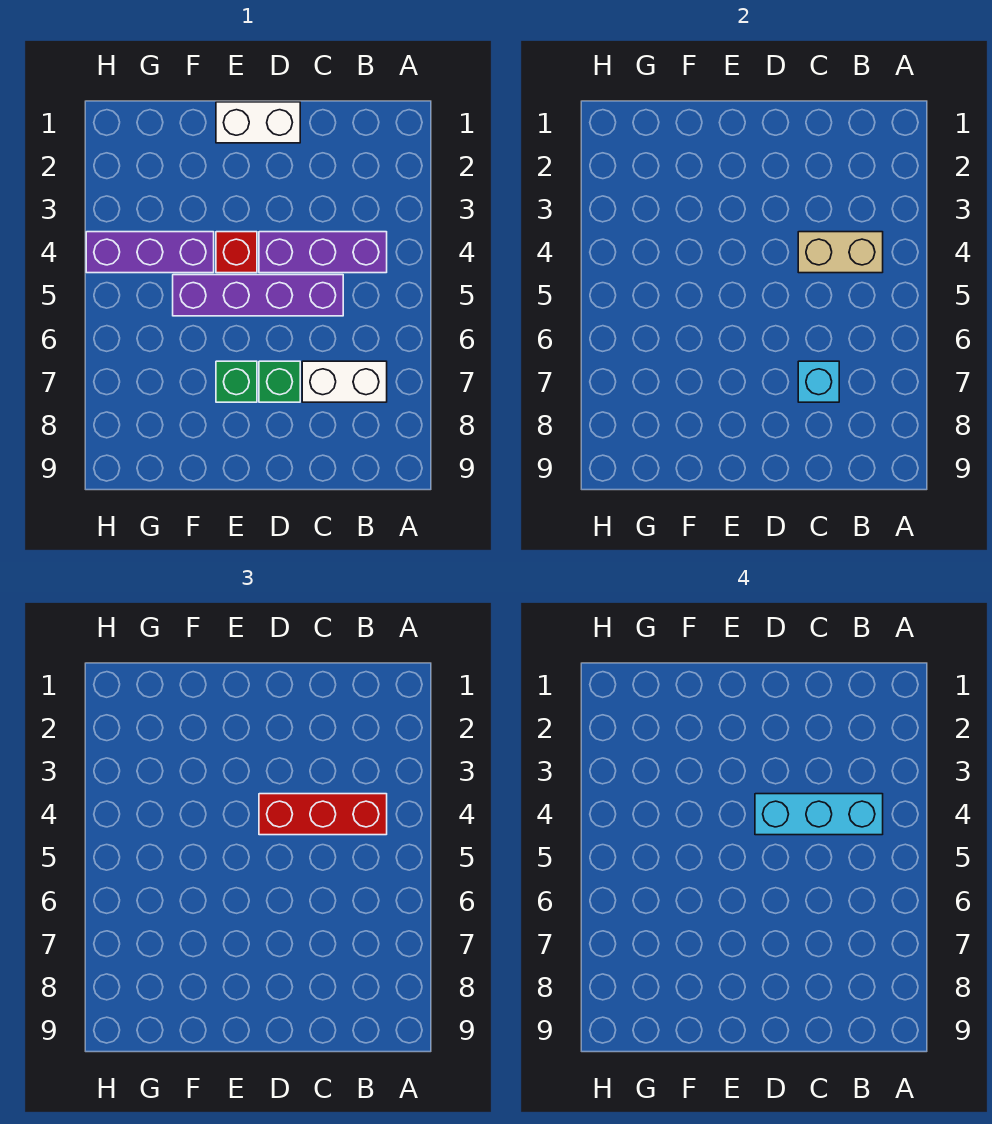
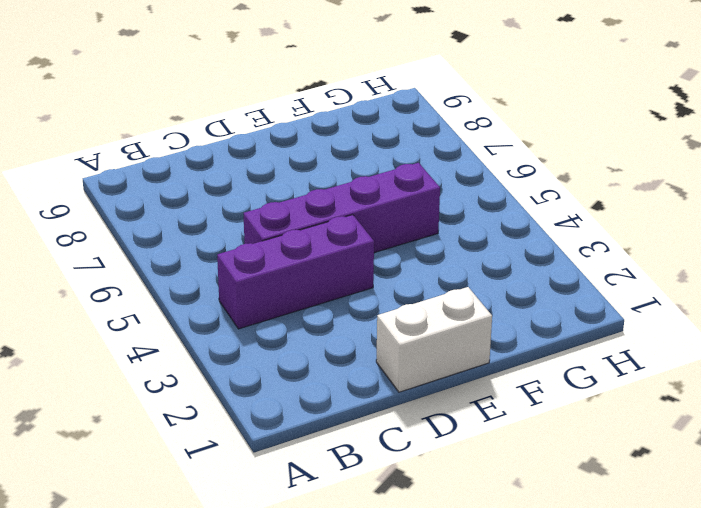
none -> white 1x2 brick [302,361,387,402]
none -> green 1x1 brick [259,361,300,402]
none -> red 1x1 brick [216,232,257,273]

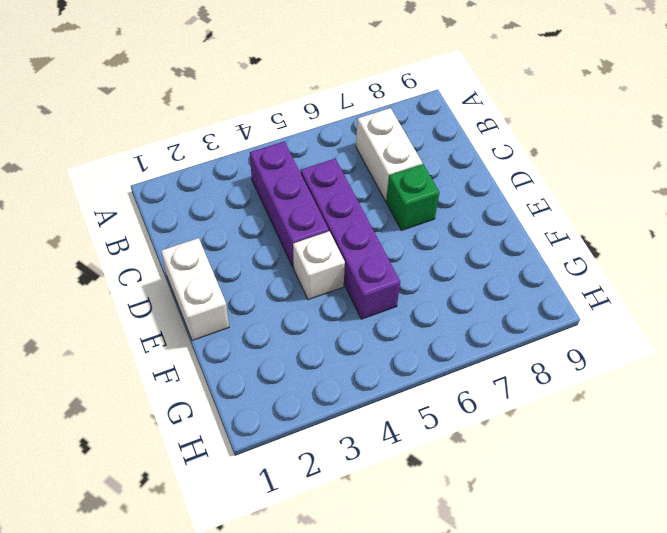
white 1x1 brick [293,231,345,300] -> red 1x1 brick [216,232,257,273]
none -> green 1x1 brick [216,361,257,402]
none -> purple 1x3 brick [86,232,214,273]
none -> tan 1x2 brick [798,232,883,273]

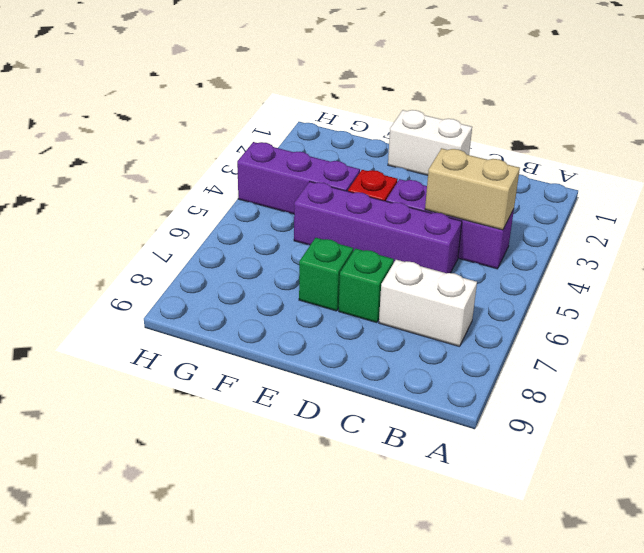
none -> cyan 1x1 brick [798,361,839,402]
none -> red 1x3 brick [259,794,387,835]
none -> cyan 1x3 brick [755,794,883,835]

